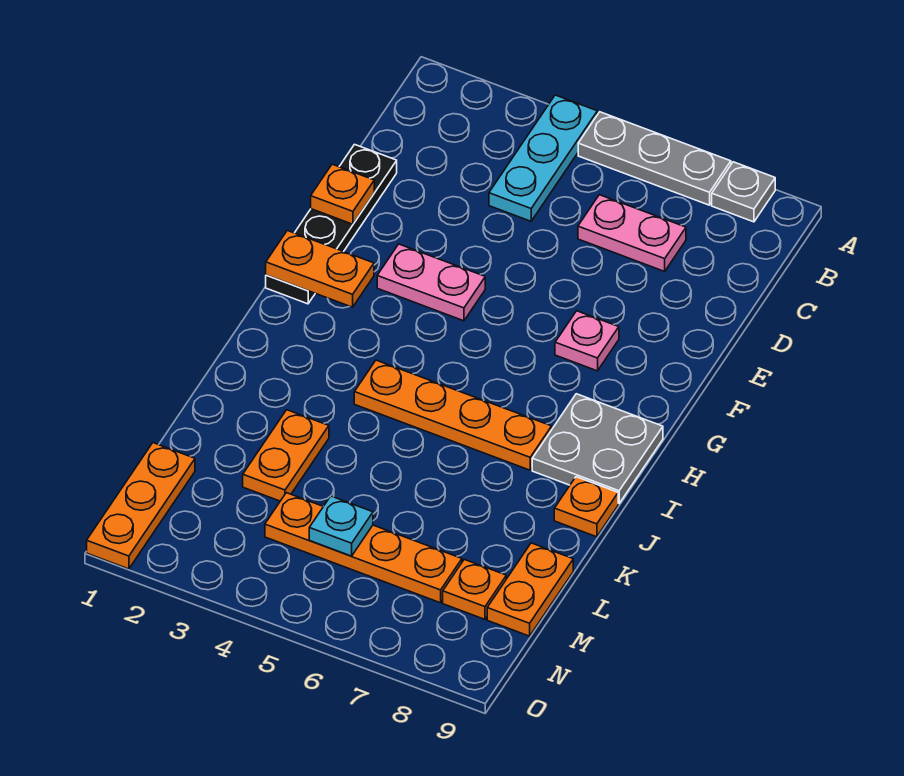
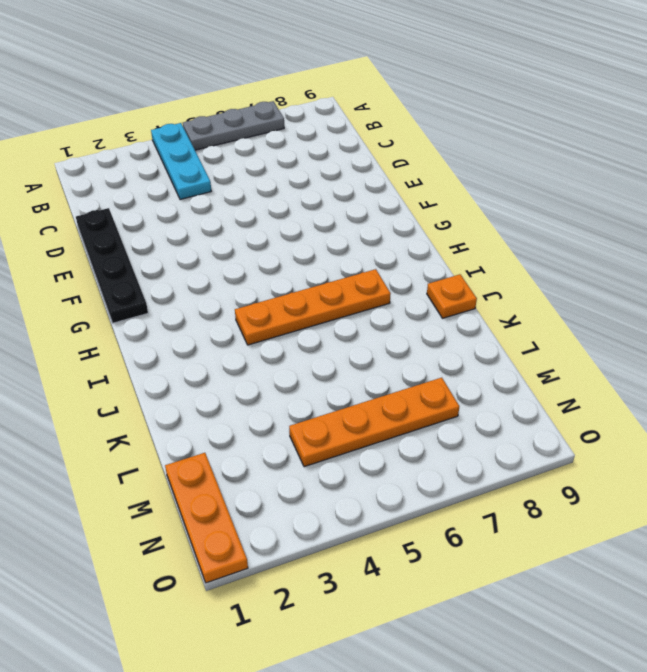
none -> grey 1x1 plate [712,162,775,222]
none -> pink 1x2 plate [578,195,686,271]
none -> pink 1x2 plate [377,244,485,321]

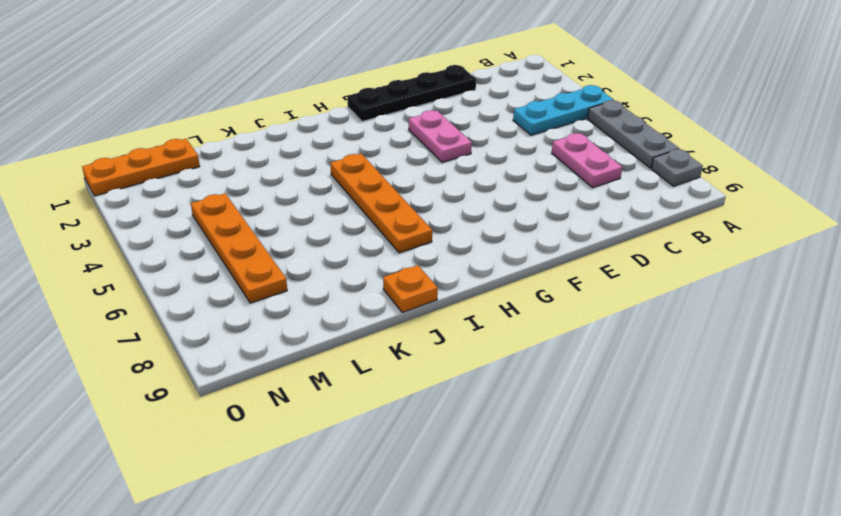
none -> pink 1x1 plate [555,311,619,371]
none -> grey 2x2 plate [532,394,663,504]
none -> orange 1x2 plate [243,410,329,501]

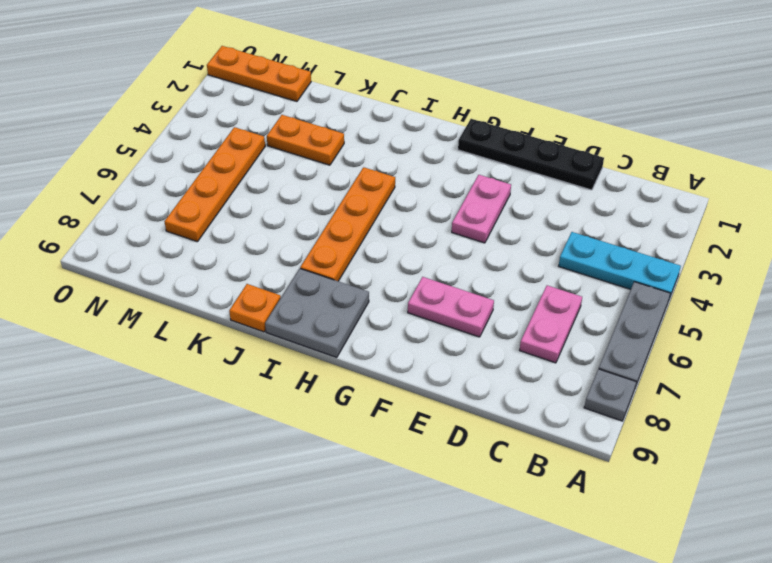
pink 1x2 plate [408,277,494,337] -> pink 1x1 plate [555,311,619,371]
none -> orange 1x2 plate [487,543,573,636]
none -> orange 1x1 plate [443,559,506,619]
none -> orange 1x1 plate [311,164,374,224]

